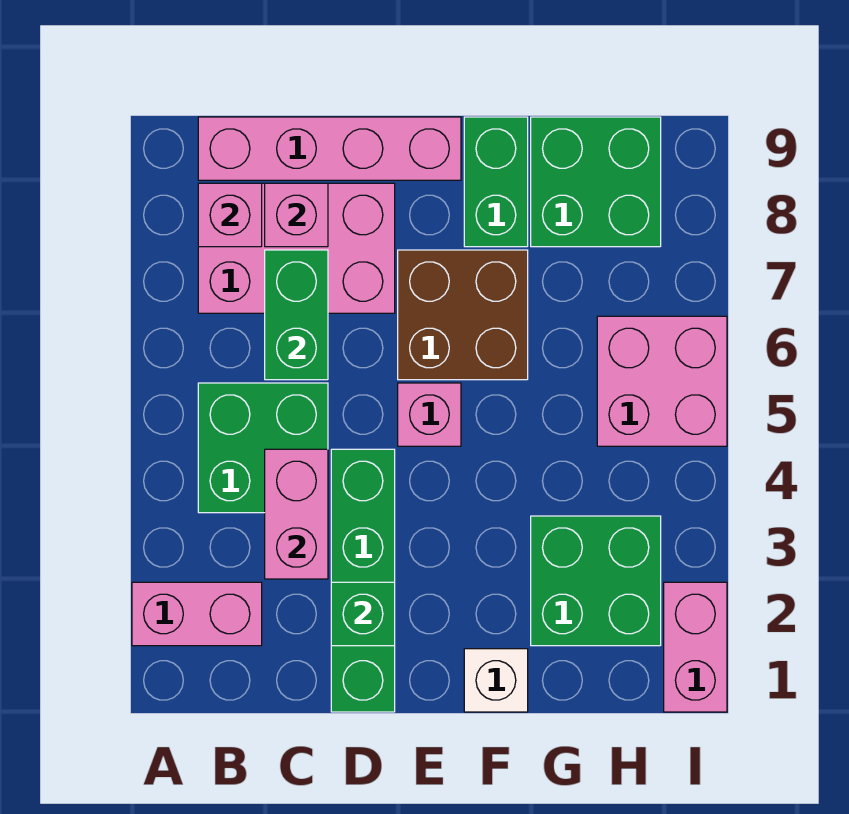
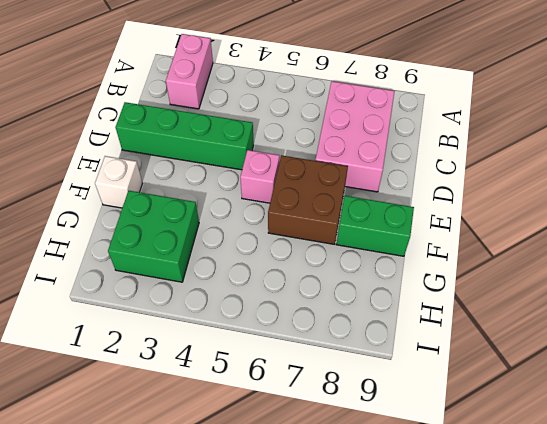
none -> green 2x2 brick [198,383,328,513]
none -> pink 1x4 brick [198,117,461,180]
none -> green 2x2 brick [531,117,661,247]

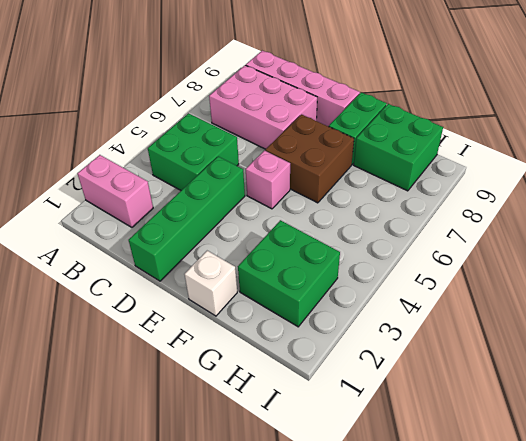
none -> pink 2x2 brick [597,316,727,446]
none -> pink 1x2 brick [664,582,727,712]
none -> pink 1x1 brick [198,183,262,247]

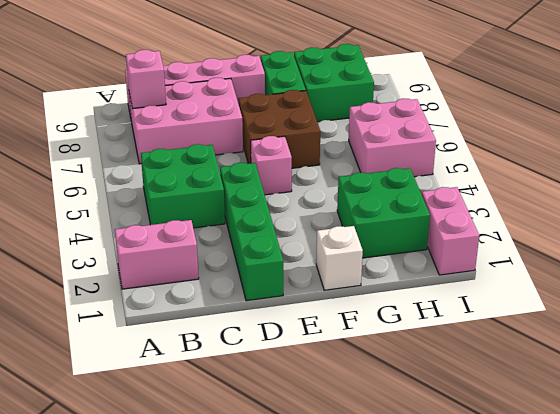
none -> pink 1x2 brick [265,449,328,579]
none -> green 1x2 brick [265,250,328,380]
none -> pink 1x1 brick [265,183,328,247]

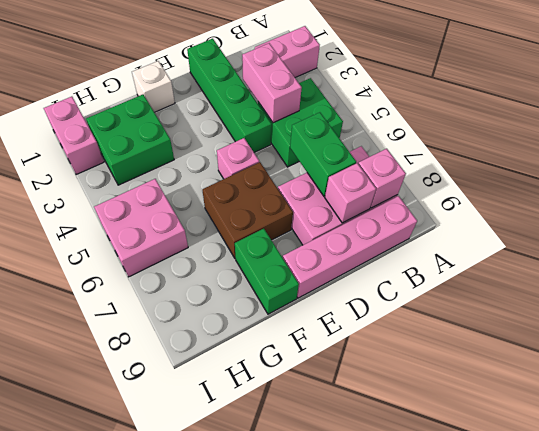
none -> green 2x2 brick [531,117,661,247]
none -> green 1x1 brick [331,582,395,646]

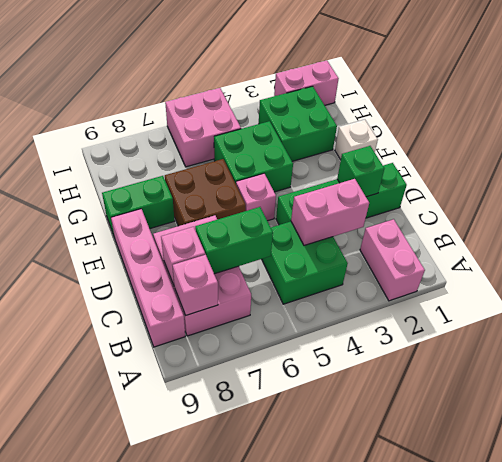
green 2x2 brick [214,121,293,192] -> green 2x2 brick moved to [531,117,661,247]

